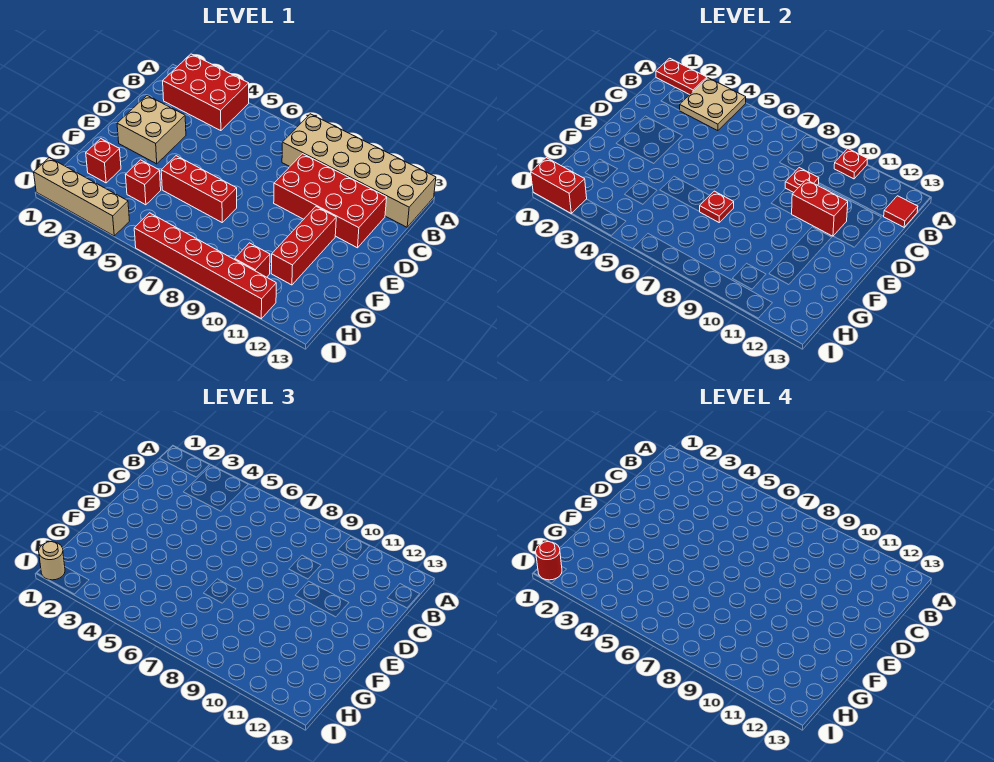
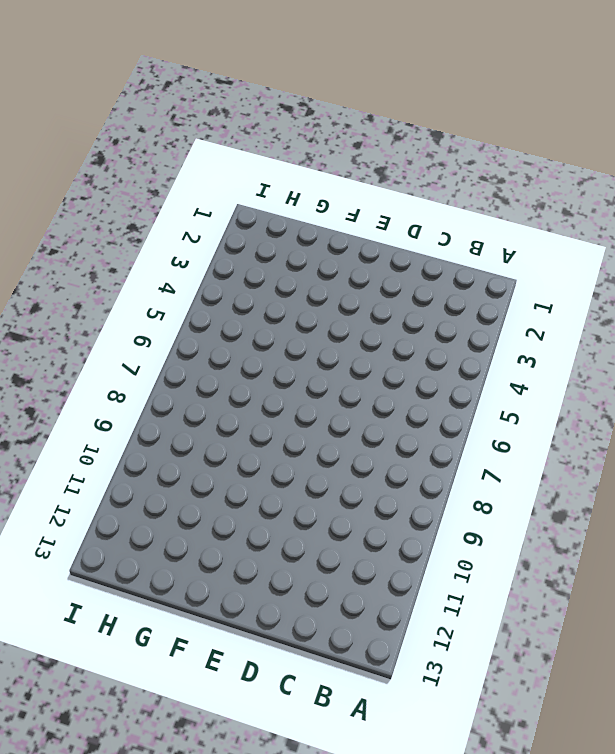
none -> red 2x3 brick [163,54,249,131]
none -> tan 2x6 brick [282,114,436,227]
none -> red 2x4 brick [274,154,387,248]

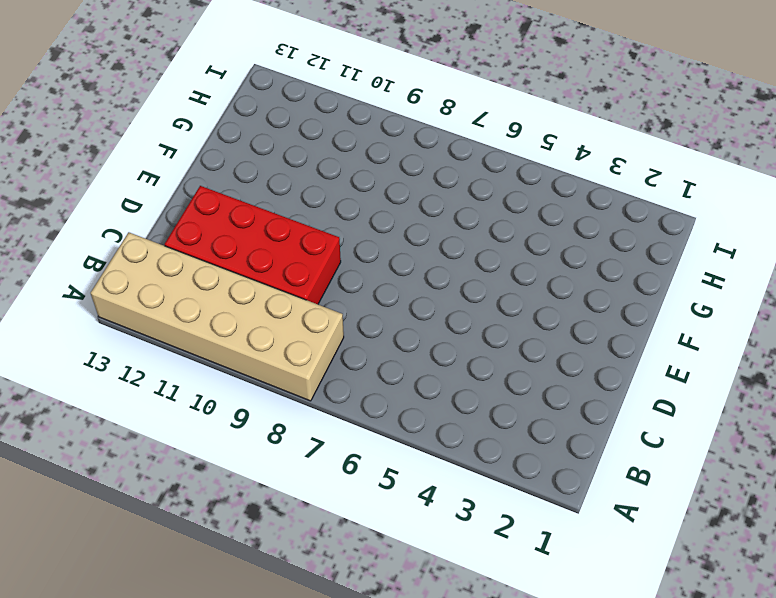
none -> red 2x3 brick [163,54,249,131]
none -> tan 2x2 brick [117,96,186,164]
none -> red 1x3 brick [271,207,336,285]

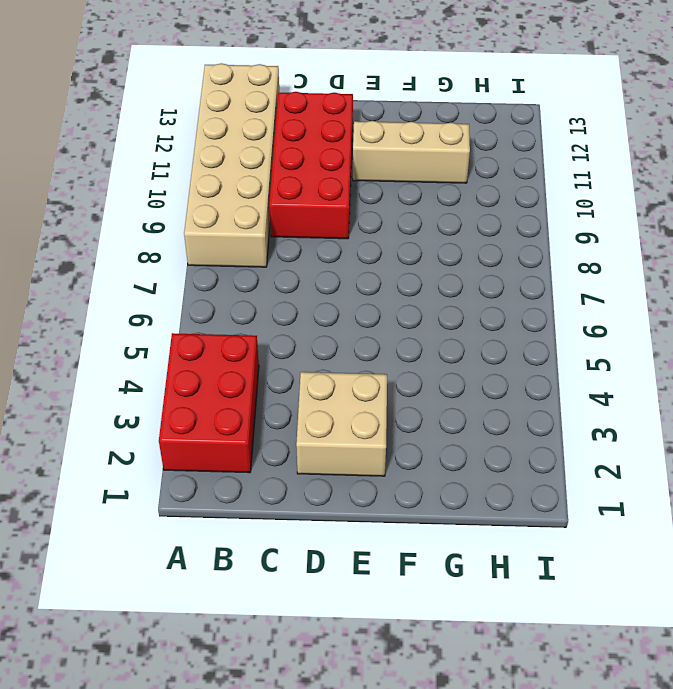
tan 1x3 brick [353,121,470,183] -> red 1x3 brick [271,207,336,285]
none -> red 1x3 brick [161,156,237,222]
none -> red 1x1 brick [86,139,121,183]
none -> red 1x1 brick [126,160,161,205]

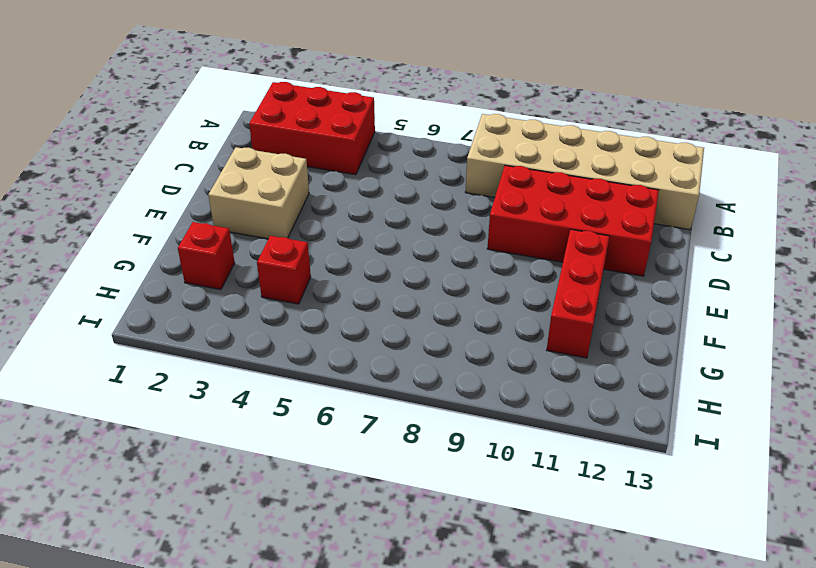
none -> red 1x3 brick [161,156,237,222]
none -> red 1x1 brick [235,243,270,277]
none -> tan 1x4 brick [34,158,129,236]

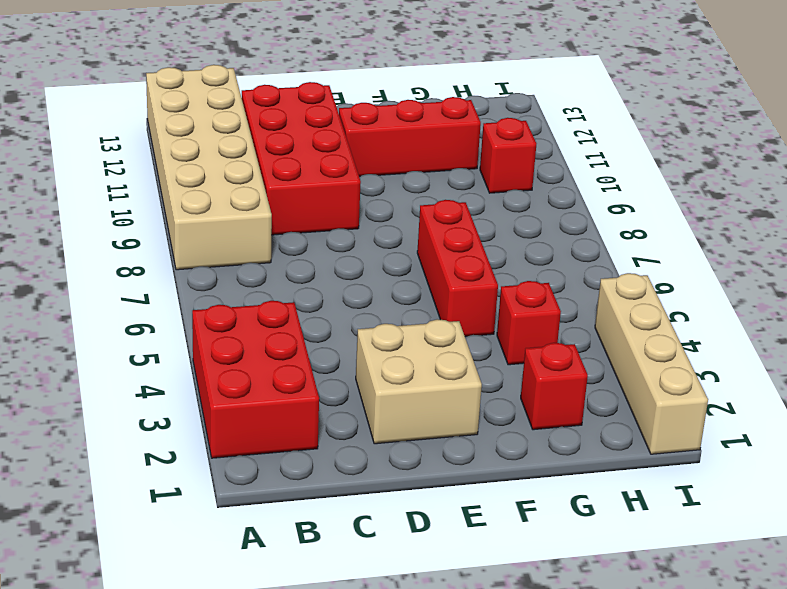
none -> red 1x6 brick [134,213,276,319]
none -> red 1x2 plate [656,58,707,95]
none -> tan 2x2 plate [679,78,746,131]

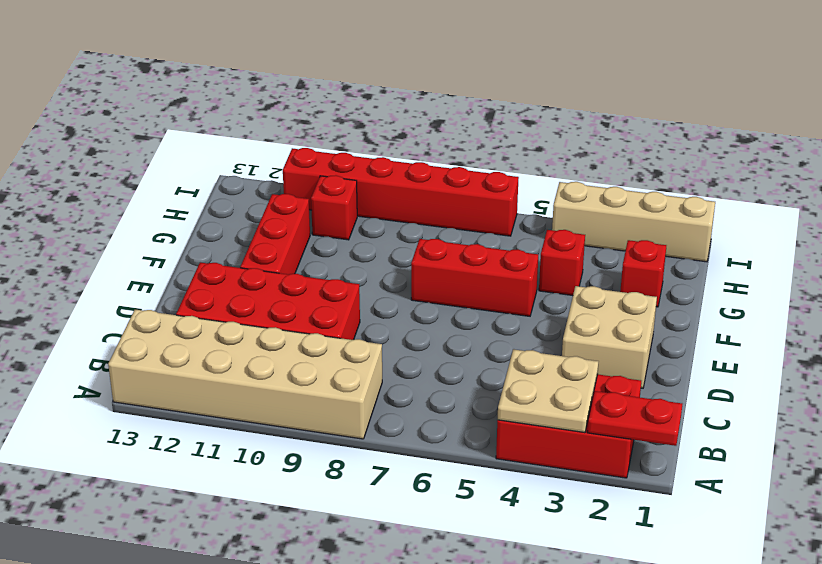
none -> red 1x1 plate [834,149,868,179]
none -> red 1x1 tile [884,196,918,227]
none -> red 1x1 plate [785,168,819,192]

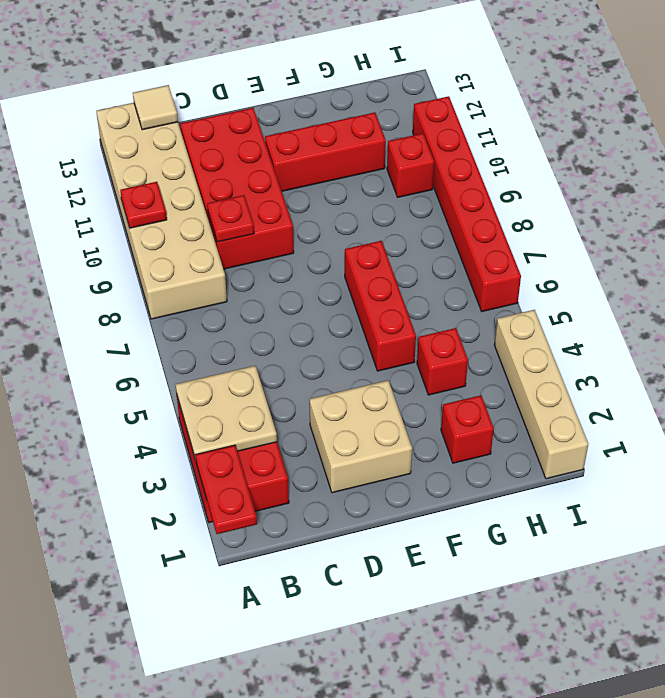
tan 1x1 tile [133,85,178,130] -> red 1x1 tile [884,196,918,227]
none -> red 1x2 brick [792,180,848,236]
none -> red 1x1 plate [699,191,734,222]
none -> red 1x2 brick [531,158,587,213]

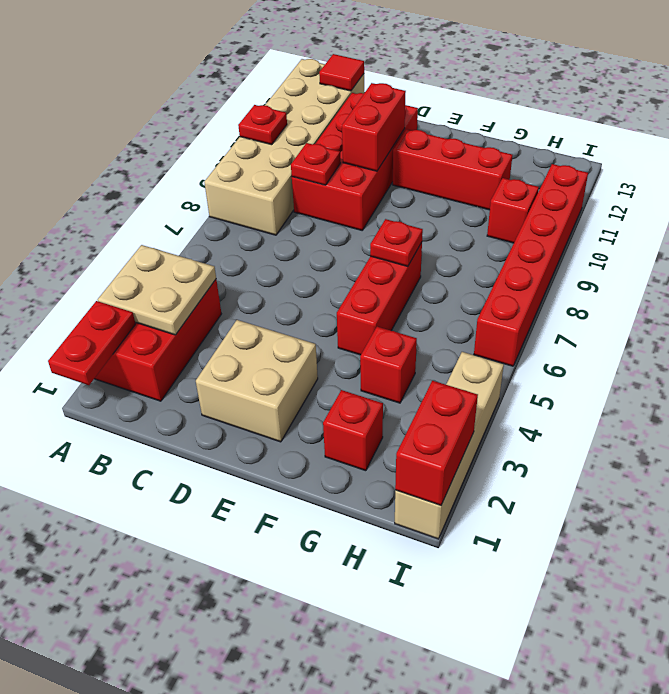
none -> tan 1x1 round brick [39,542,65,580]
none -> red 1x1 round brick [536,542,562,580]

